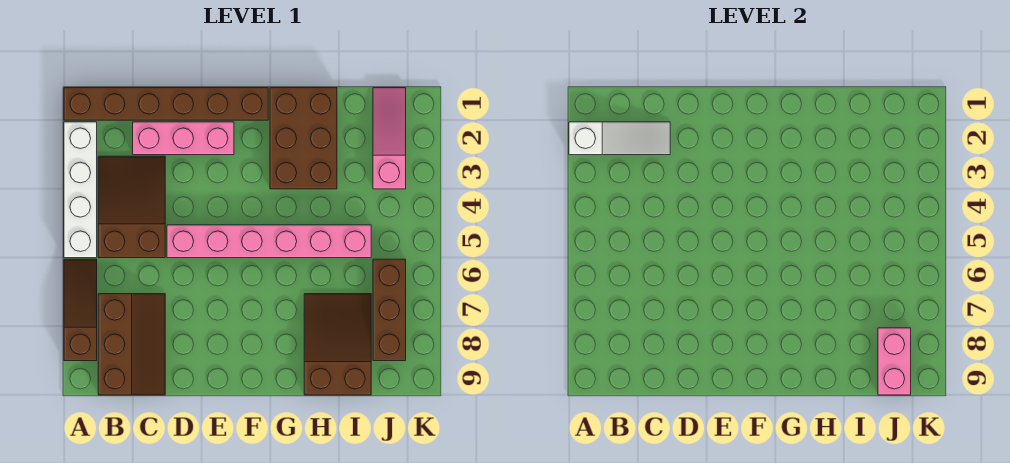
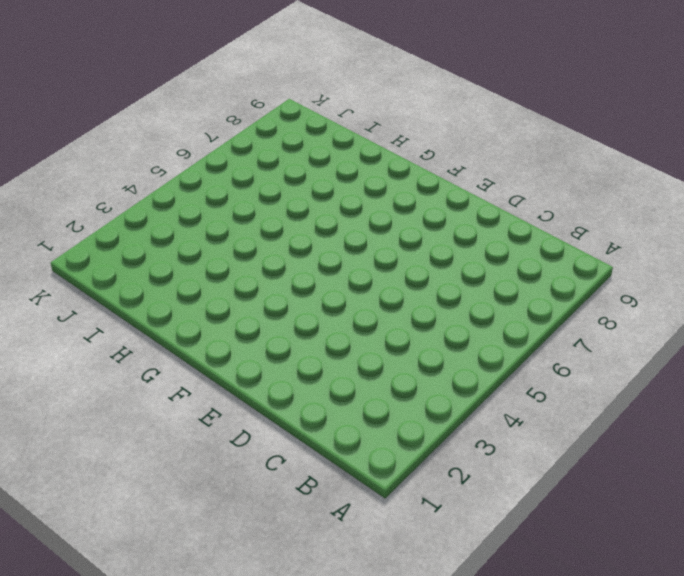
none -> brown 1x6 brick [64,88,268,120]
none -> white 1x4 brick [64,122,97,258]
none -> brown 1x3 slope [64,259,97,361]

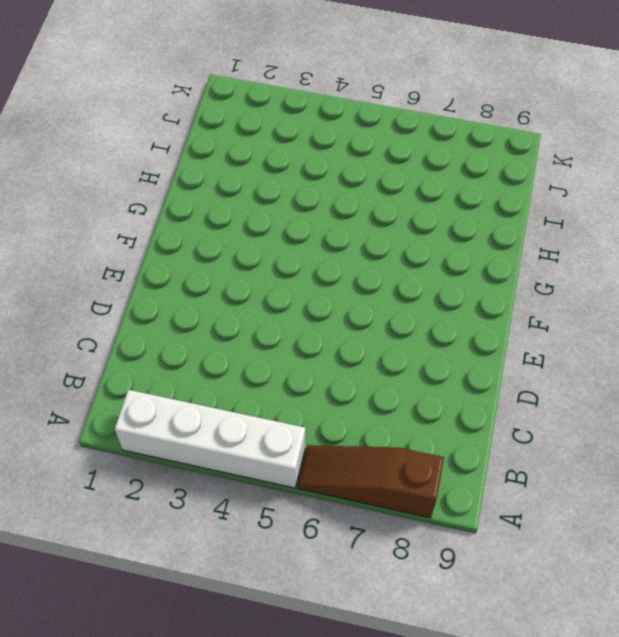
none -> brown 1x6 brick [64,88,268,120]
none -> brown 2x3 slope [98,156,165,258]
none -> brown 2x3 slope [98,294,165,395]

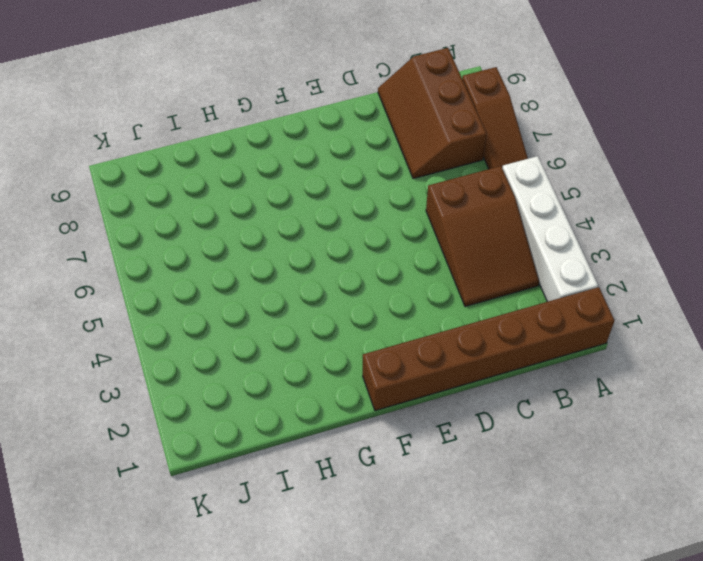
none -> pink 1x3 brick [133,122,234,155]
none -> pink 1x6 brick [167,225,371,258]
none -> brown 2x3 brick [270,88,337,189]

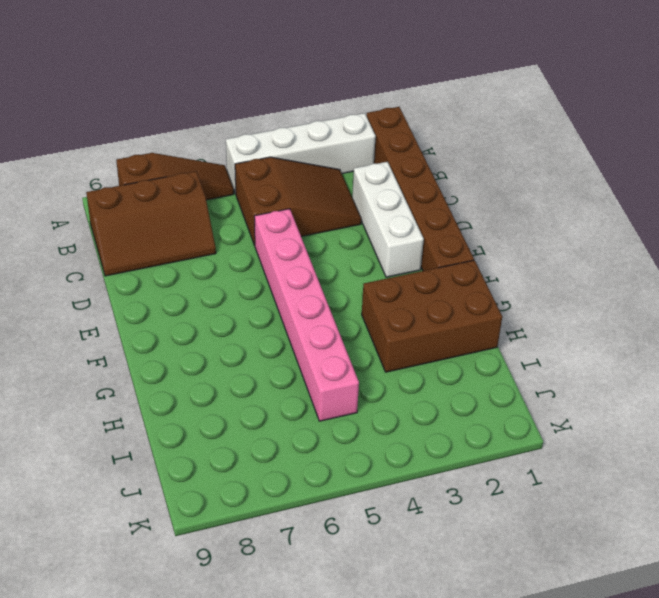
white 1x3 brick [352,162,424,277] -> pink 1x3 brick [133,122,234,155]
none -> brown 2x3 slope [304,294,371,395]
none -> pink 1x3 slope [373,88,406,189]
none -> brown 1x3 brick [373,259,406,361]

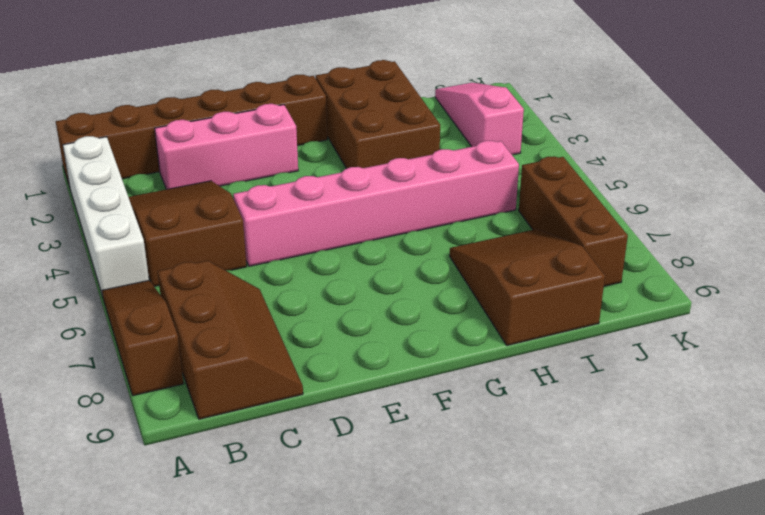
none -> white 1x3 slope [569,122,670,155]
none -> pink 1x2 brick [878,328,911,395]

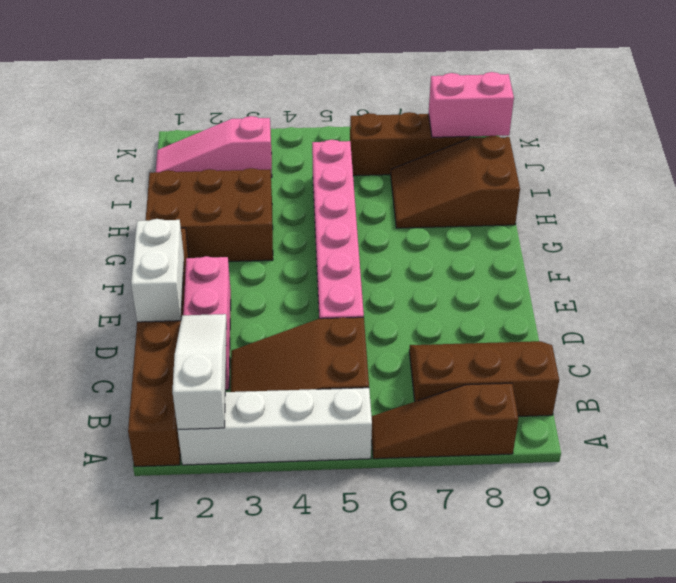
white 1x2 brick [131,219,184,322] -> none

